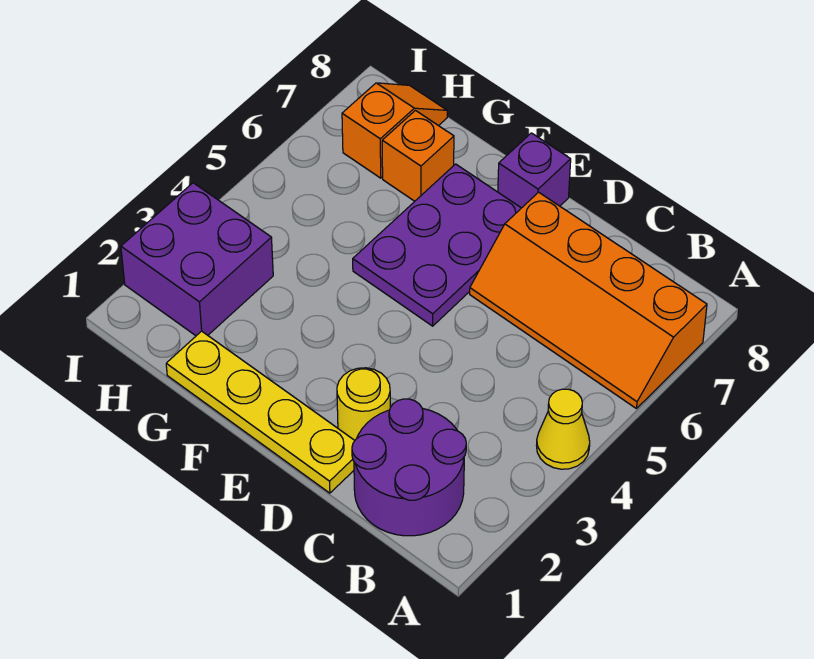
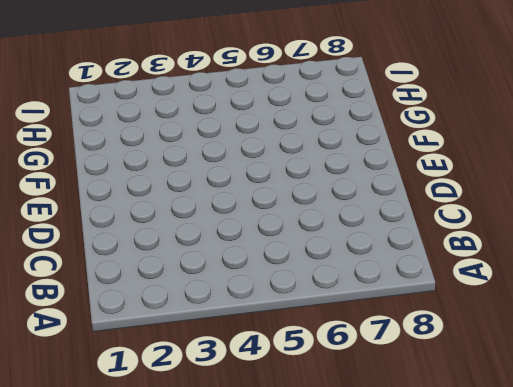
none -> yellow 1x1 cone [537,389,590,469]
none -> orange 2x4 slope [470,192,707,409]

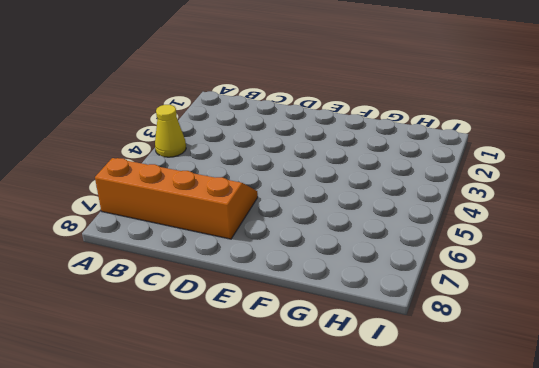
none -> purple 2x2 round brick [352,399,466,536]
none -> yellow 1x4 plate [166,331,355,493]

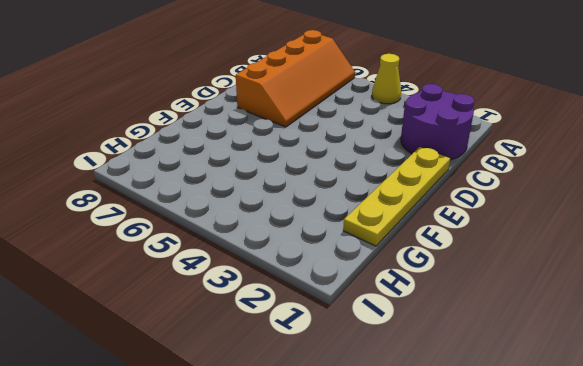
none -> yellow 1x1 round brick [337,368,390,440]
none -> purple 2x3 plate [353,164,521,326]

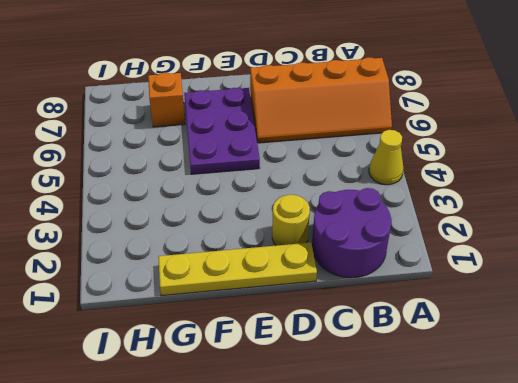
none -> purple 1x1 brick [498,133,571,208]
none -> purple 2x2 brick [121,183,273,336]

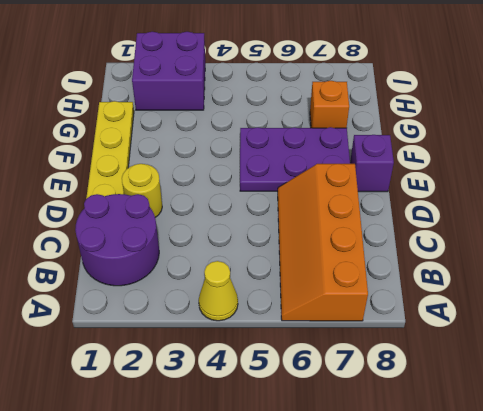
none -> orange 1x2 slope [342,83,447,178]

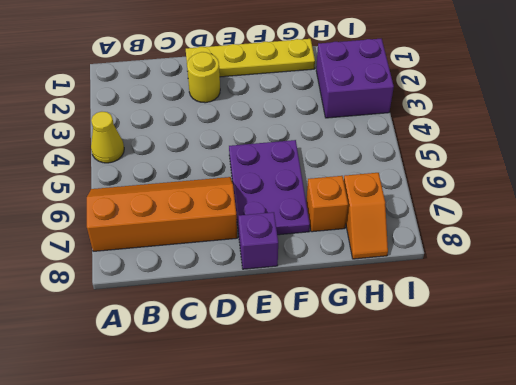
none -> purple 2x2 round brick [352,399,466,536]

